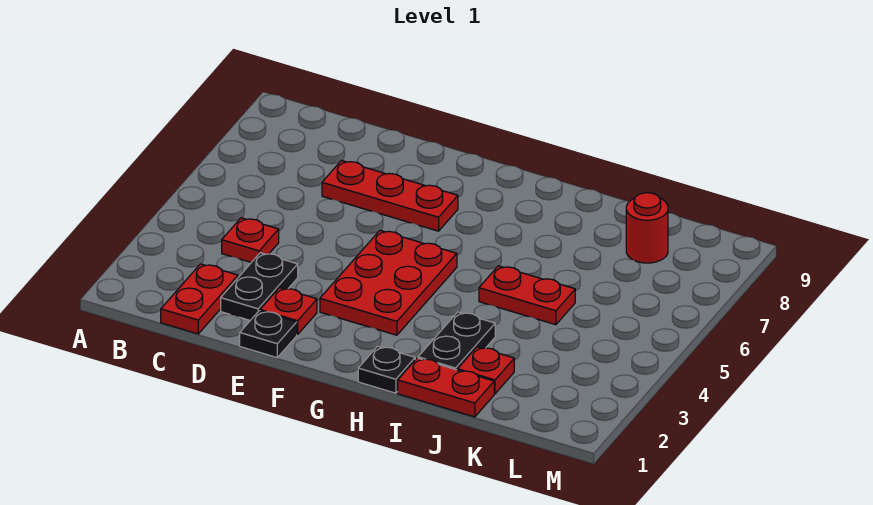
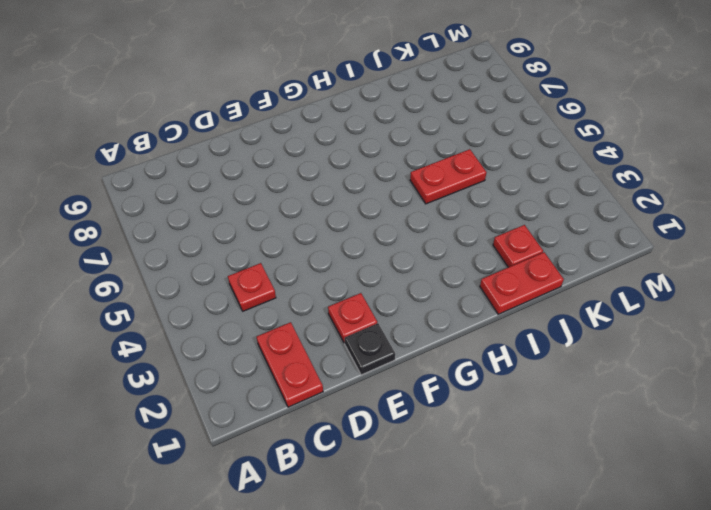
none -> black 1x2 plate [221,253,298,320]
none -> red 1x3 plate [322,160,458,231]
none -> red 2x3 plate [320,230,457,335]

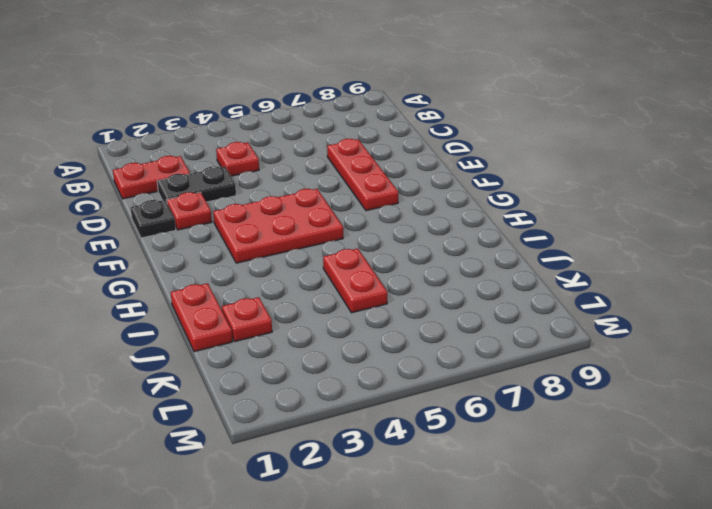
none -> black 1x1 plate [358,346,415,393]
none -> black 1x2 plate [418,312,495,370]
none -> red 1x1 round brick [626,193,668,263]

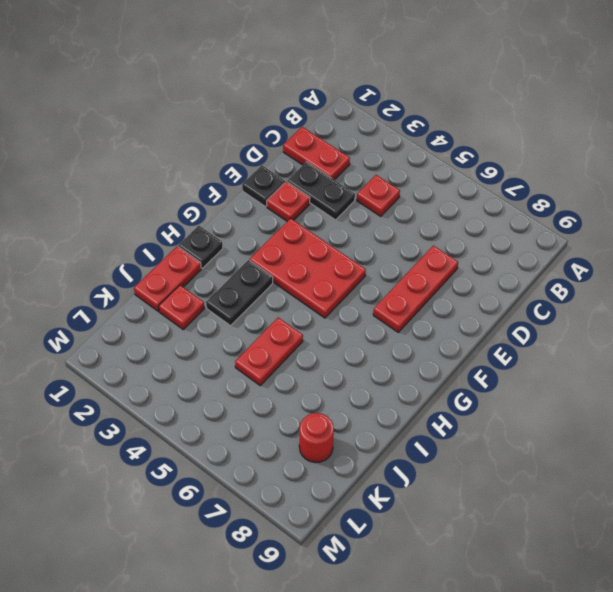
black 1x2 plate [206,260,273,326] -> black 1x2 plate turned to [418,312,495,370]

